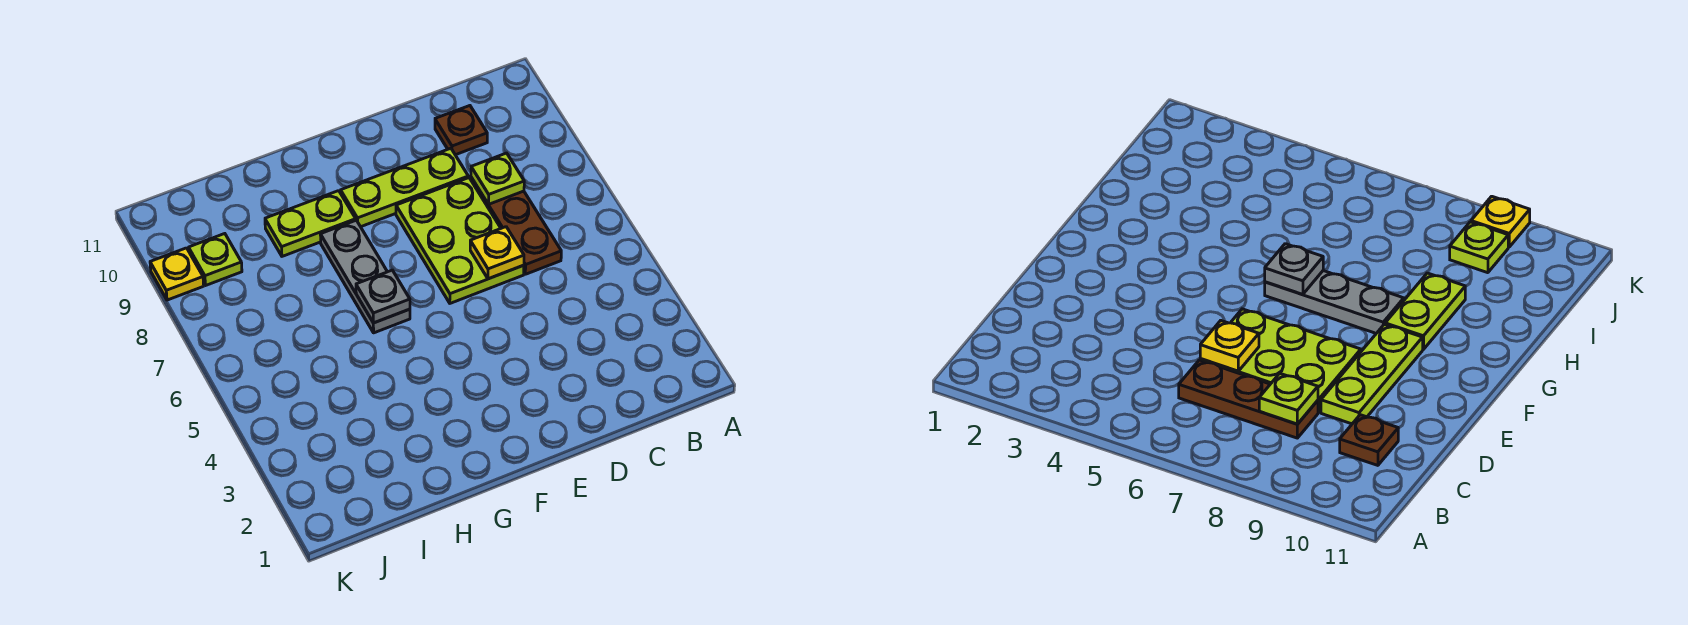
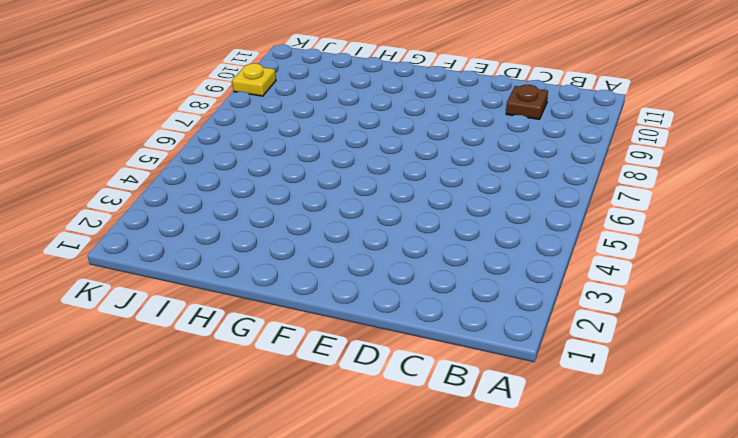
none -> brown 1x3 plate [471,177,561,274]
none -> lime 2x3 plate [396,178,524,303]

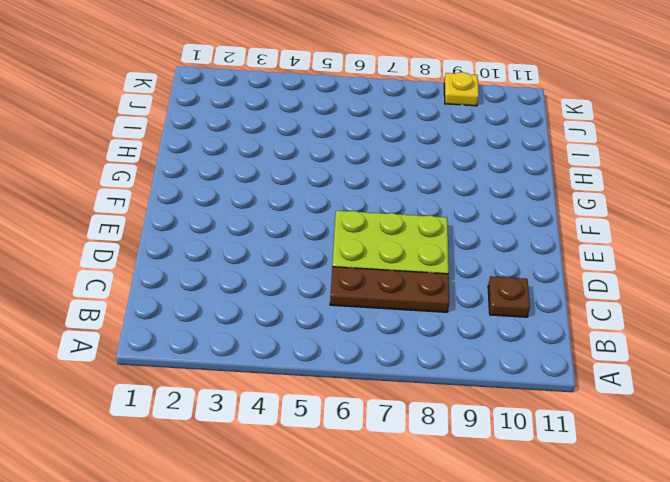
none -> lime 1x3 plate [341,148,468,227]
none -> grey 1x3 plate [320,220,410,333]

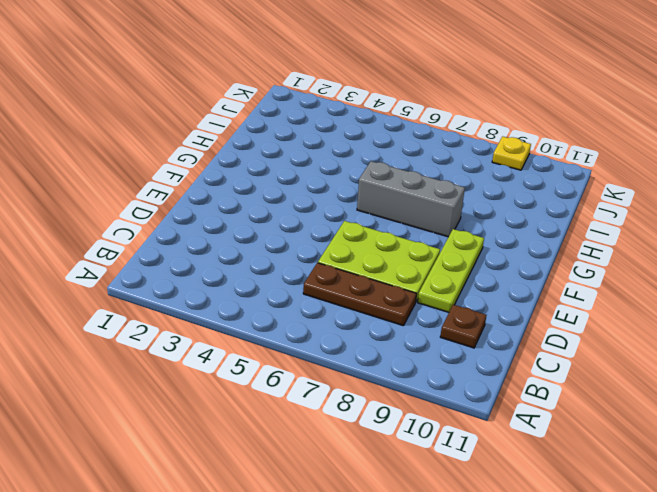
grey 1x3 brick [357,161,465,237] -> grey 1x3 plate [320,220,410,333]
none -> lime 1x2 plate [265,191,356,256]
none -> lime 1x1 plate [189,234,242,285]

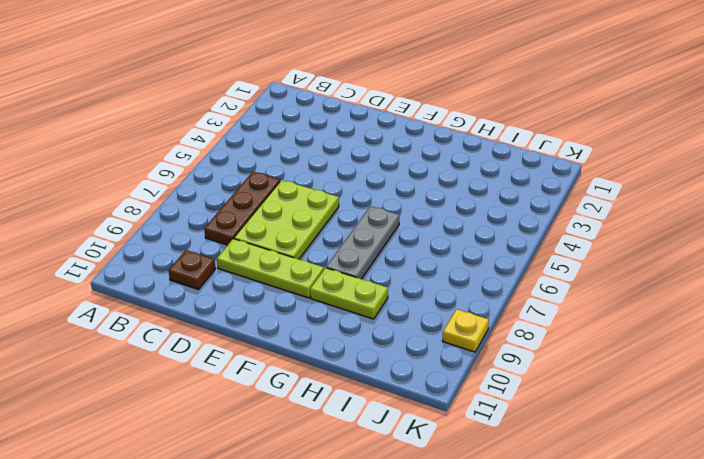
none -> lime 1x1 plate [189,234,242,285]
none -> lime 1x1 plate [471,153,524,204]

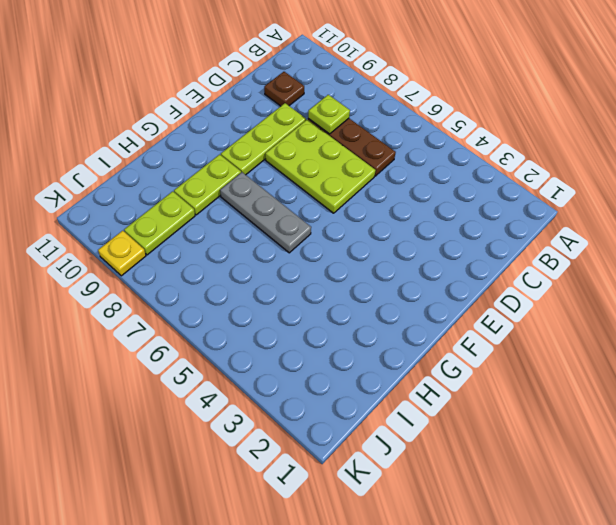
lime 1x2 plate [124,191,195,255] -> lime 1x1 plate [189,234,242,285]
none -> yellow 1x1 plate [470,227,524,279]
none -> grey 1x1 plate [356,270,410,323]

